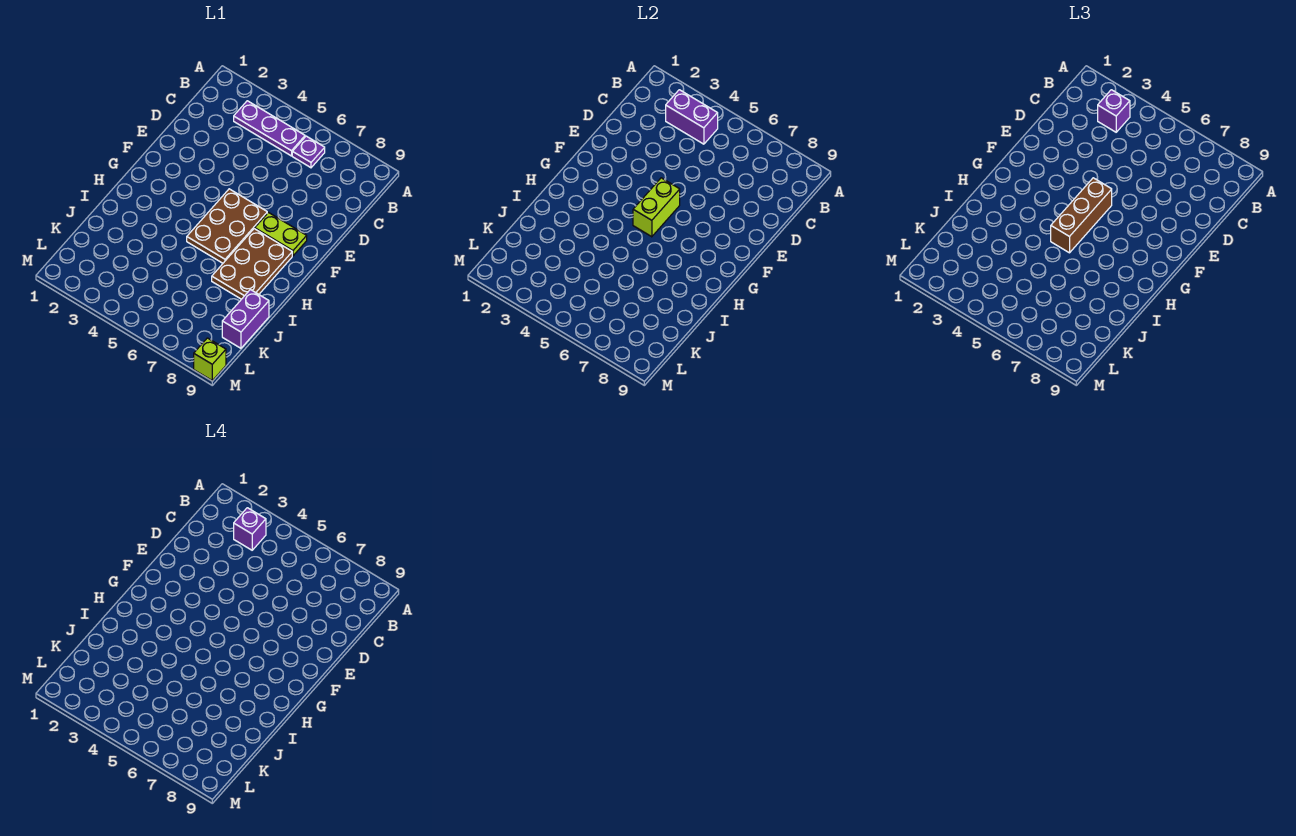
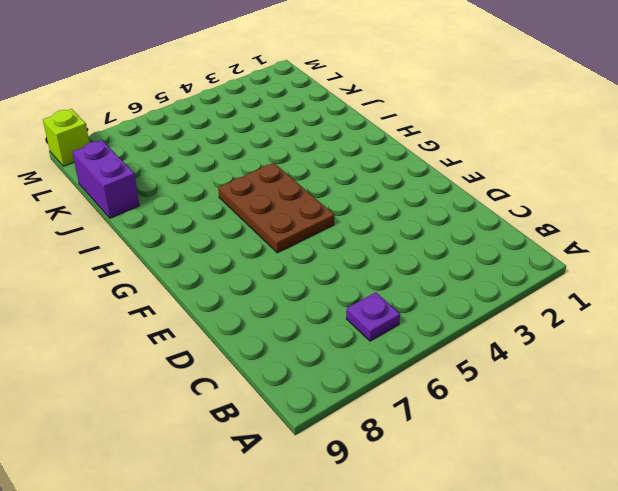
none -> purple 1x3 plate [234,101,305,156]
none -> lime 1x2 plate [255,213,307,256]
none -> brown 2x3 plate [212,229,292,299]

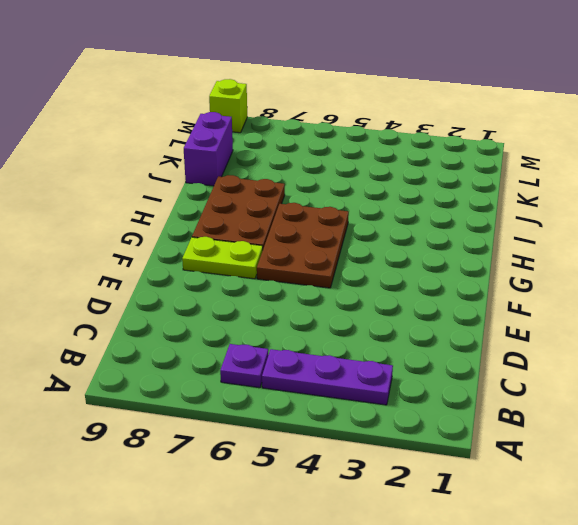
none -> purple 1x2 brick [666,90,718,144]
none -> lime 1x2 brick [633,178,680,237]
none -> purple 1x1 brick [1098,90,1130,132]

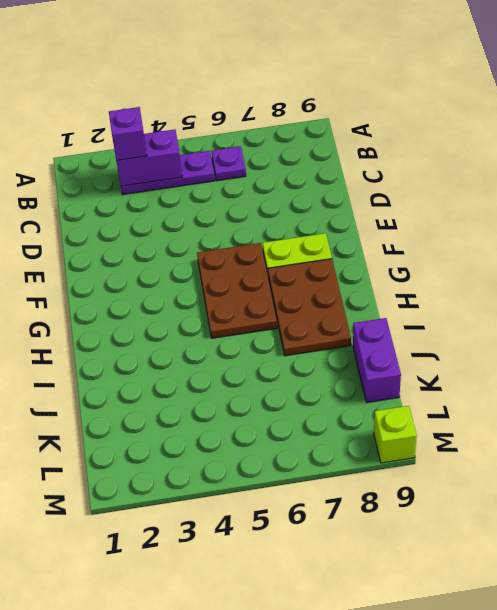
none -> lime 1x2 brick [633,178,680,237]
none -> brown 1x3 brick [1051,178,1112,253]
none -> purple 1x1 brick [234,508,266,550]

